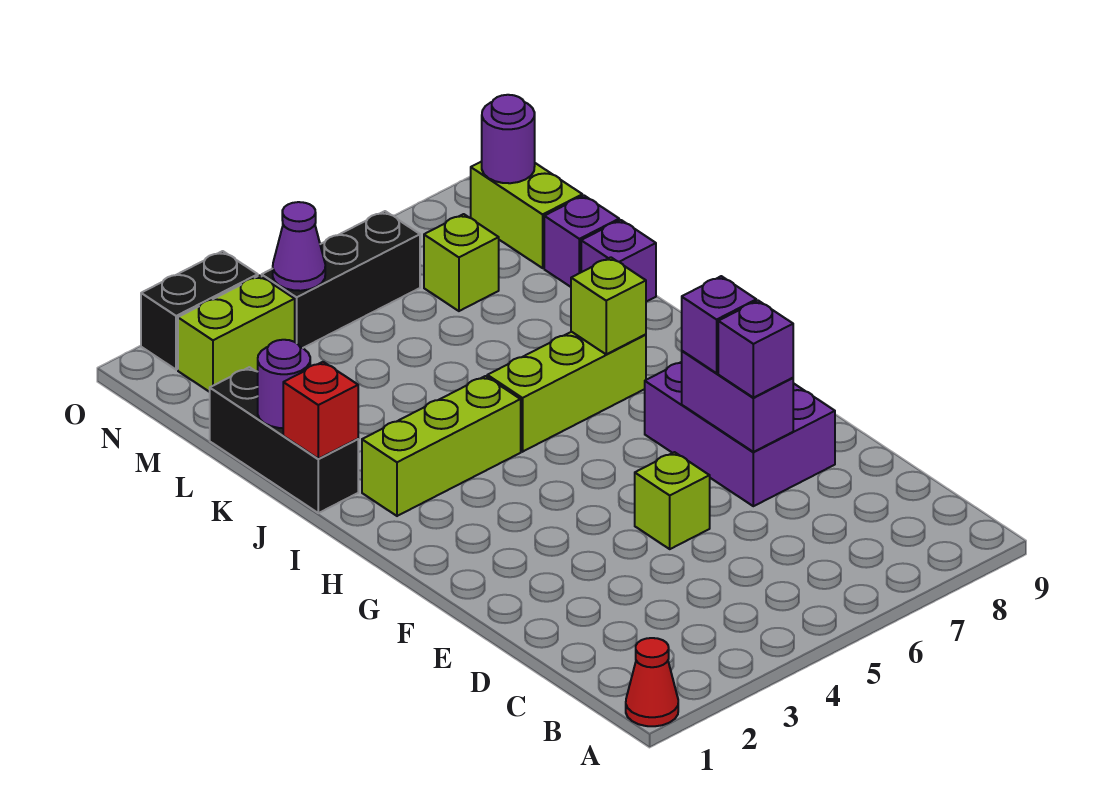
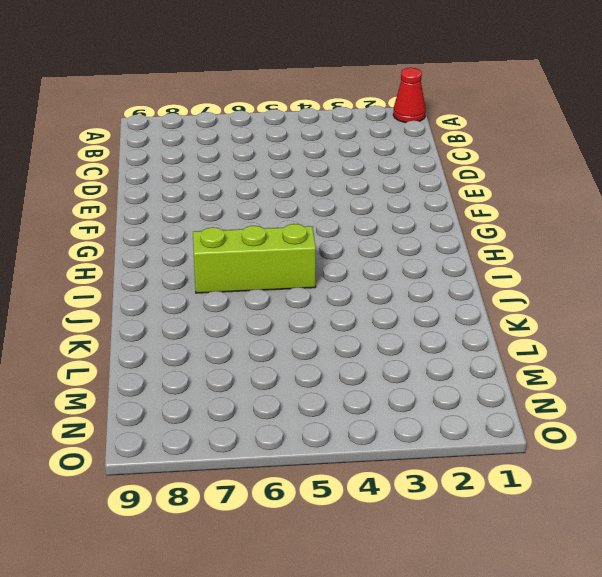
none -> lime 1x1 brick [635,452,710,549]
none -> purple 2x3 brick [645,362,835,506]
none -> lime 1x3 brick [362,376,521,516]

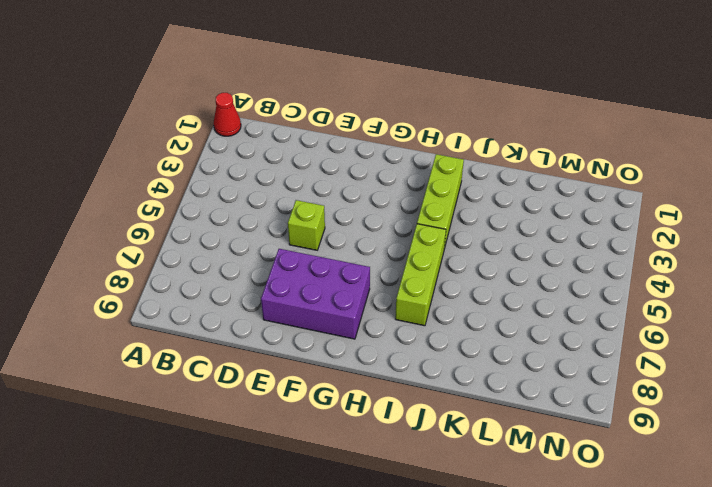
none -> black 1x3 brick [210,367,358,513]
none -> purple 1x1 brick [581,220,656,302]
none -> purple 1x1 brick [544,196,619,287]

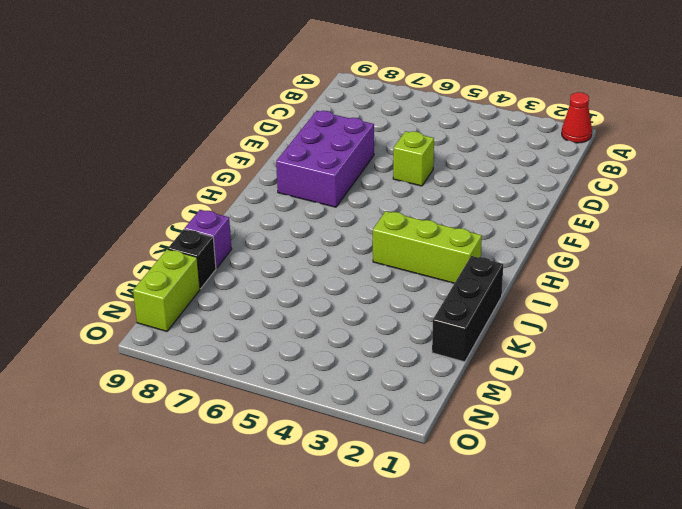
black 1x1 brick [168,229,216,289] -> purple 1x1 brick [544,196,619,287]
none -> lime 1x3 brick [487,332,646,452]
none -> lime 1x1 brick [424,214,499,311]
none -> lime 1x2 brick [178,276,295,392]

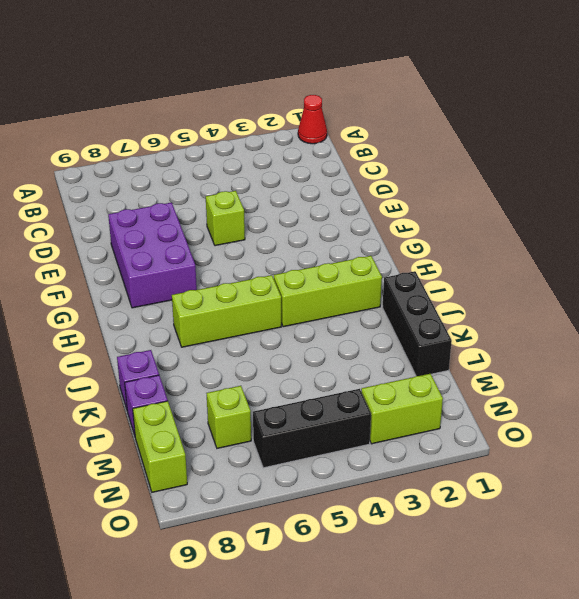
none -> black 1x2 brick [141,251,258,370]
none -> purple 1x2 brick [682,351,793,452]
none -> lime 1x1 brick [571,257,646,354]

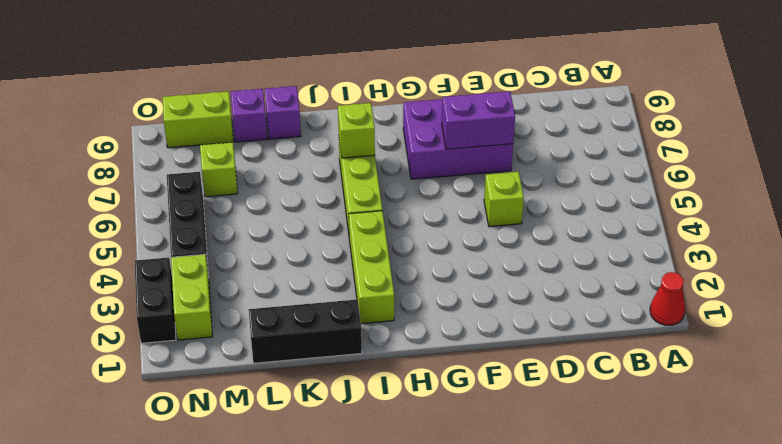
none -> red 1x1 brick [283,362,358,459]
none -> purple 1x1 round brick [257,340,310,428]
none -> purple 1x1 cone [273,202,325,291]

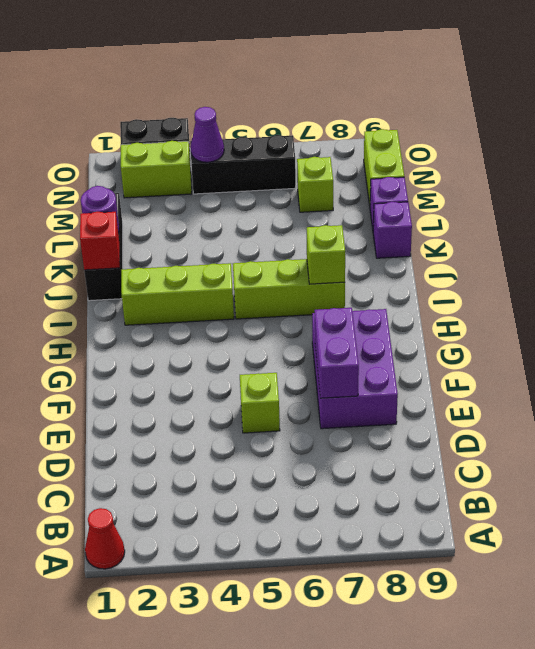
none -> purple 1x1 round brick [482,95,535,183]
none -> purple 1x1 brick [718,301,793,398]
none -> purple 1x1 brick [682,276,756,373]

